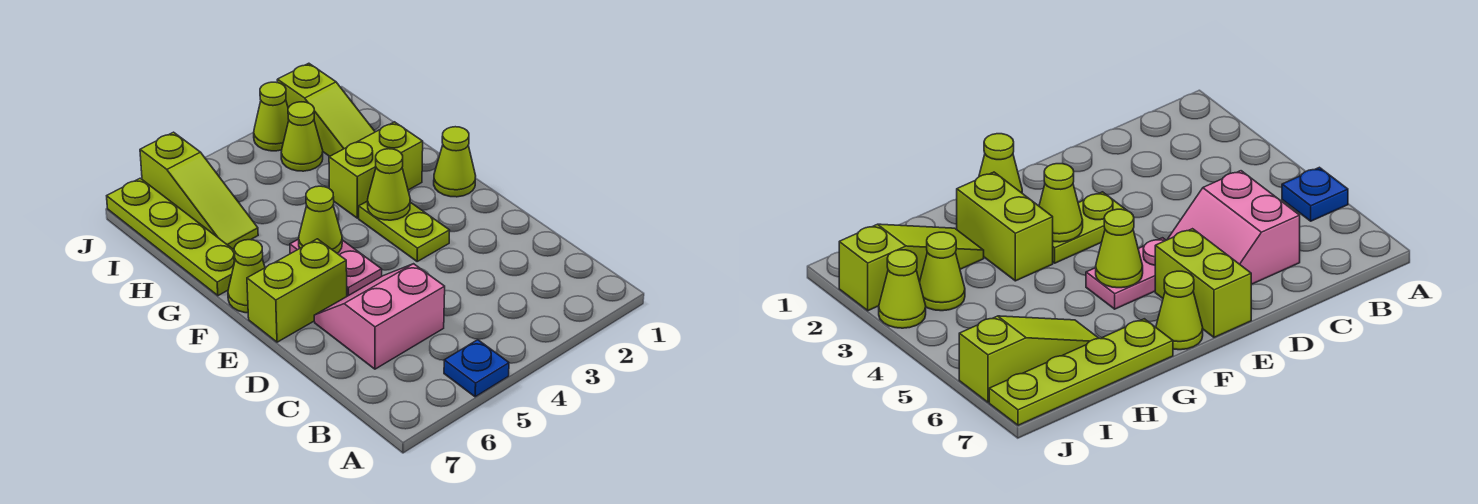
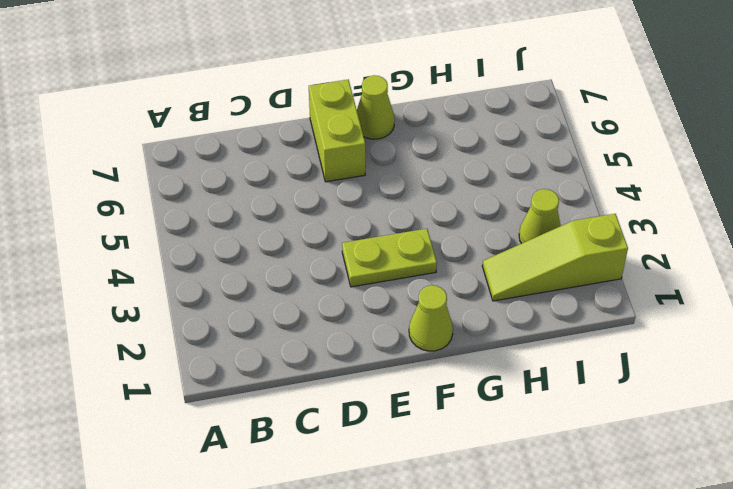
none -> blue 1x1 plate [444,340,509,397]
none -> pink 2x2 slope [314,264,445,369]
none -> pink 1x2 plate [290,239,382,296]

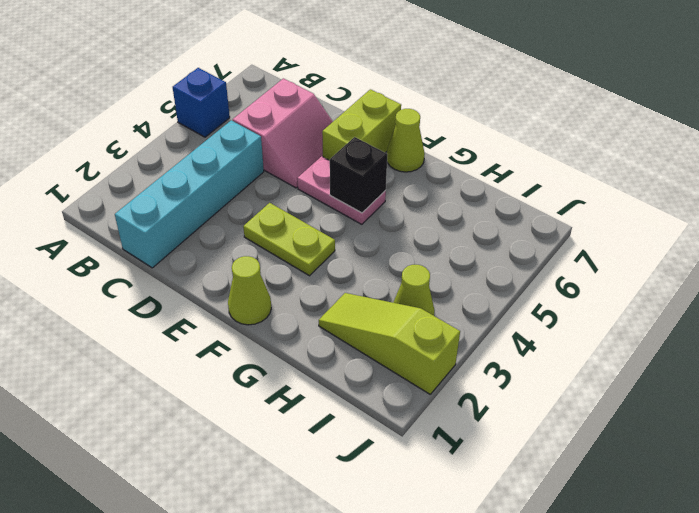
blue 1x1 brick [173,68,230,137] -> blue 1x1 plate [444,340,509,397]
cyan 1x4 brick [115,120,264,268] -> none
black 1x1 brick [330,137,388,213] -> lime 1x1 cone [299,186,342,253]
none -> lime 1x2 brick [329,122,423,218]
none -> lime 1x4 plate [107,178,235,296]
none -> lime 1x3 slope [140,132,258,249]

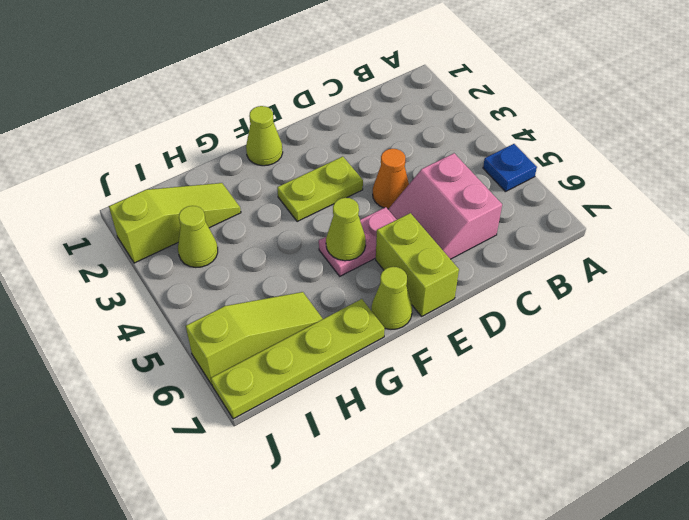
orange 1x1 cone [373,149,409,209] -> none
none -> lime 1x2 brick [329,122,423,218]
none -> lime 1x1 cone [254,82,289,151]
none -> lime 1x1 cone [368,149,410,220]

